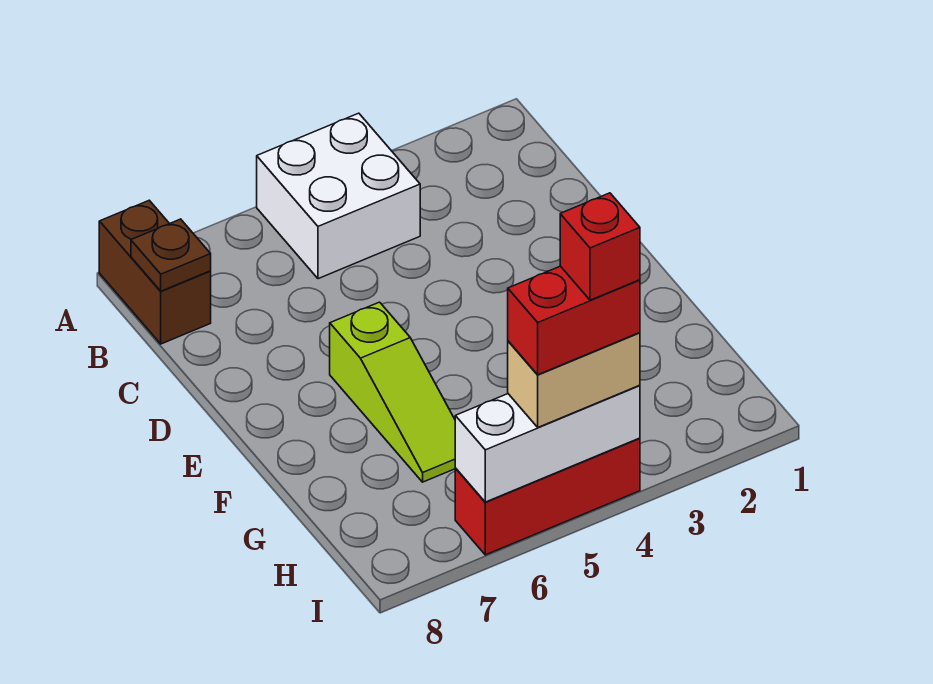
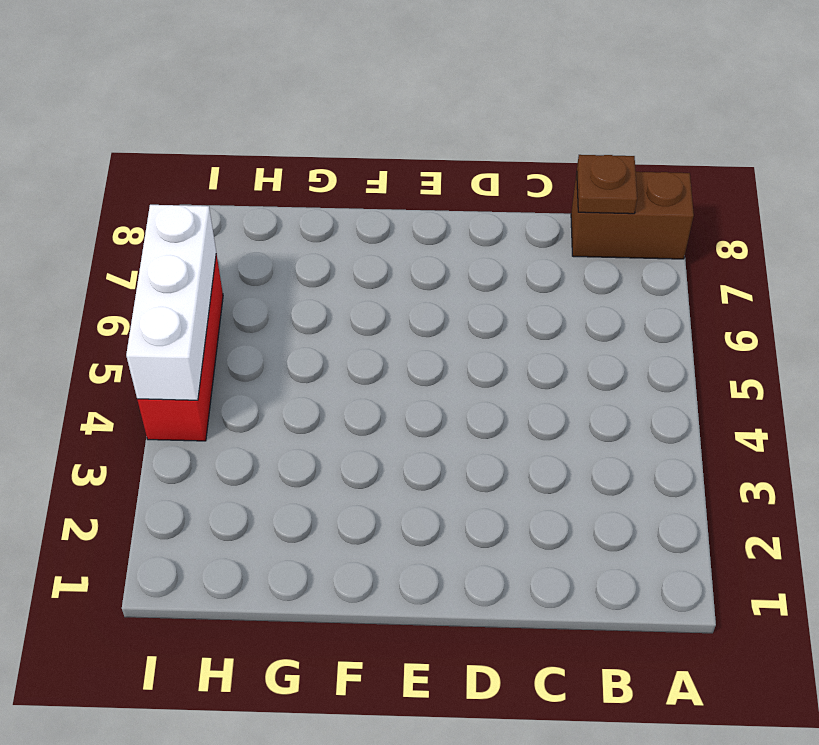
none -> white 2x2 brick [257,113,420,279]
none -> lime 1x3 slope [330,302,455,482]

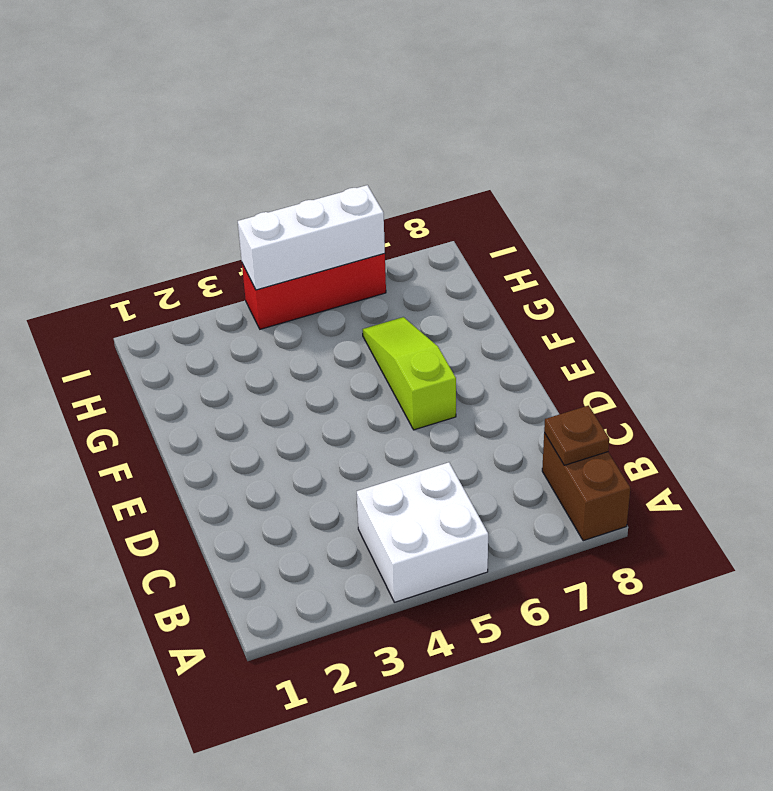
none -> tan 1x2 brick [508,333,640,427]
none -> red 1x2 brick [508,266,640,375]

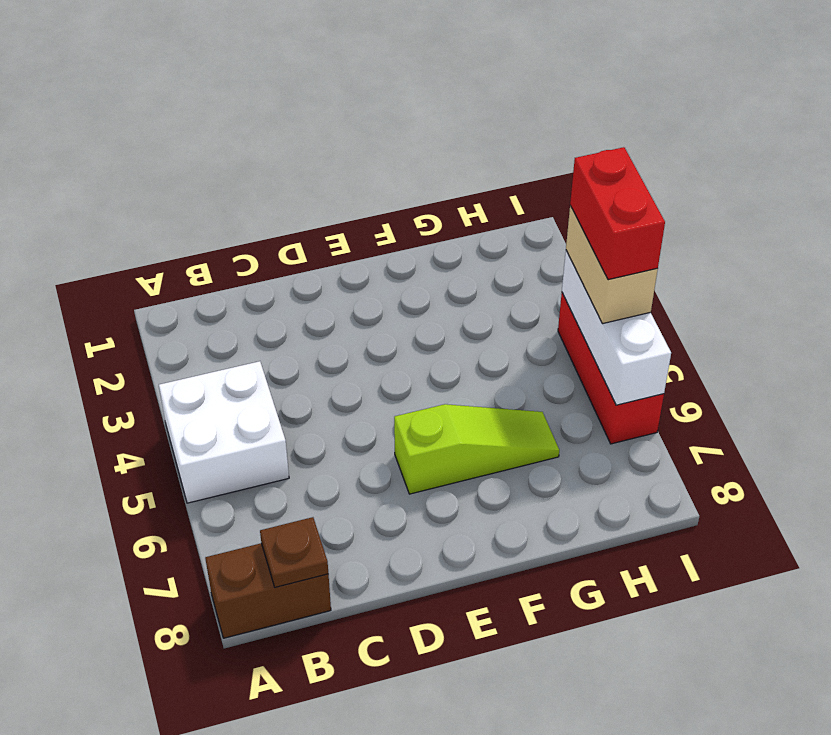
none -> red 1x1 brick [560,193,640,300]

